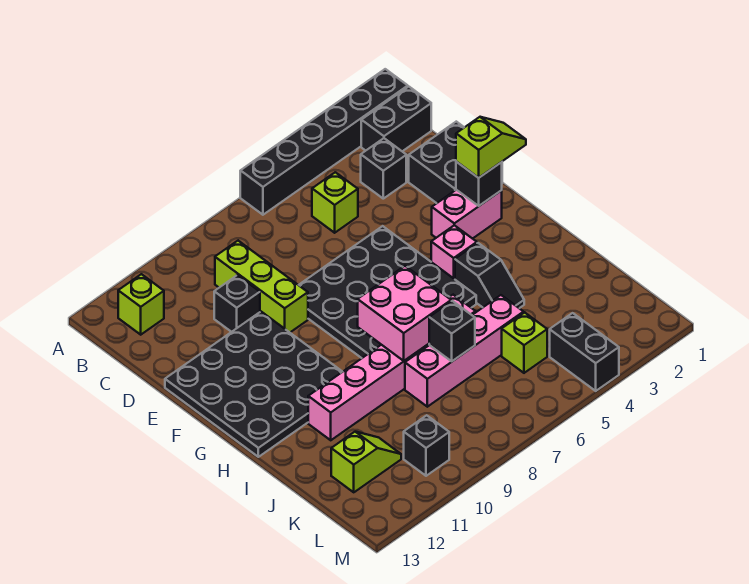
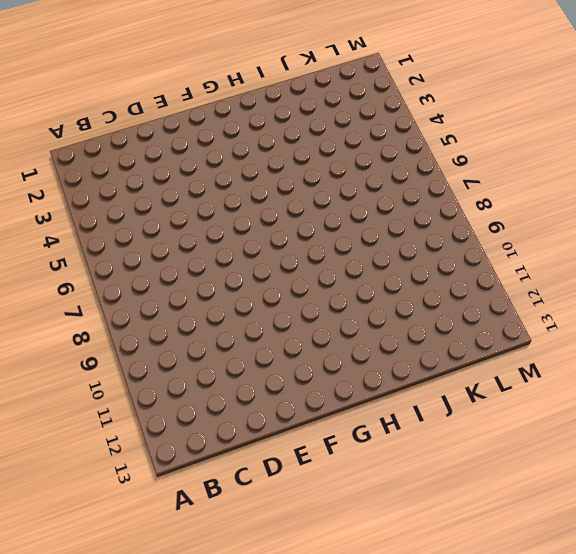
none -> black 1x6 brick [240,69,408,215]
none -> black 1x2 brick [361,87,431,151]
none -> lime 1x1 brick [118,274,164,335]

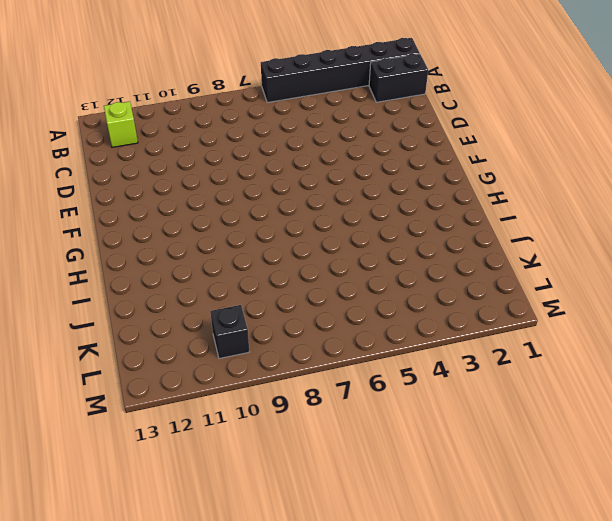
none -> black 1x1 brick [361,138,406,199]
none -> lime 1x1 brick [312,172,358,233]
none -> lime 1x3 brick [215,241,308,332]

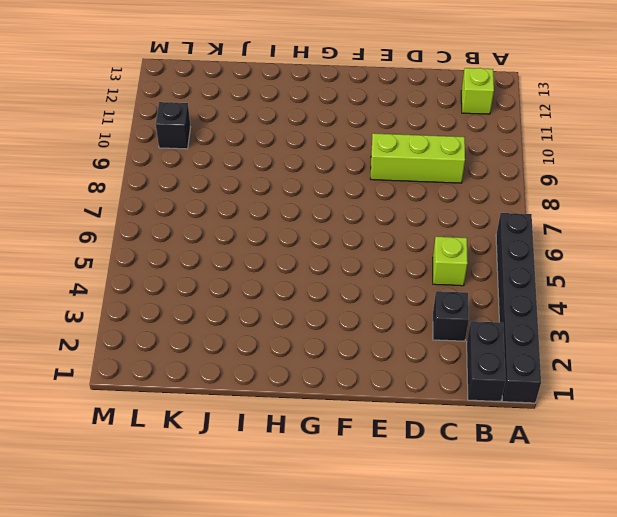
none -> black 2x2 brick [409,122,464,203]
none -> black 1x1 brick [214,275,260,332]
none -> black 4x4 plate [299,226,476,358]

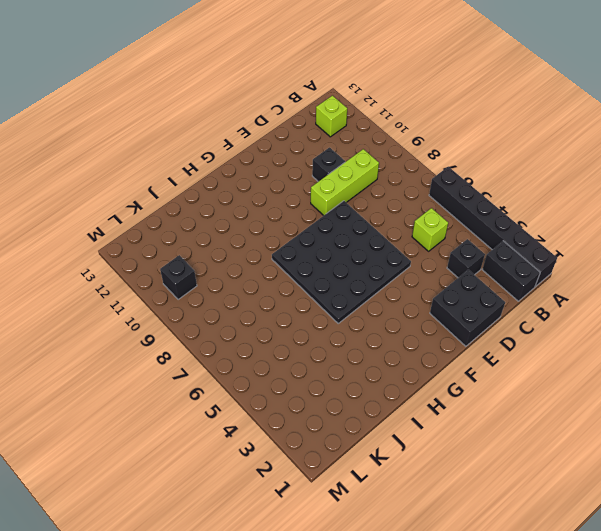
none -> black 4x4 plate [165,312,342,457]
none -> pink 1x2 brick [432,190,502,239]
none -> pink 1x1 brick [431,225,477,279]

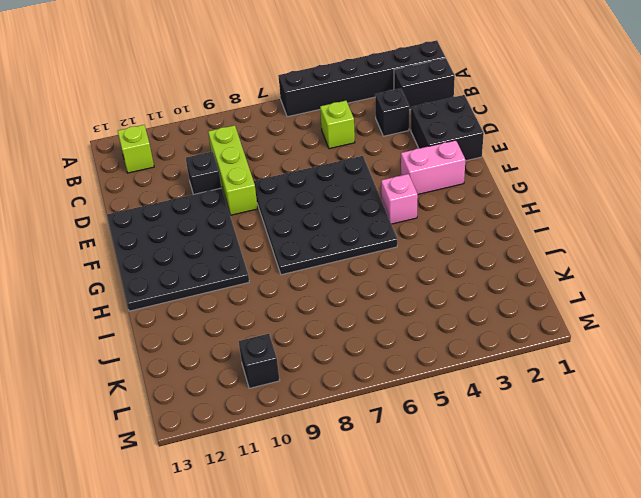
none -> black 1x2 slope [455,243,524,308]
none -> pink 1x6 brick [308,295,476,440]
none -> pink 1x4 brick [405,295,524,407]

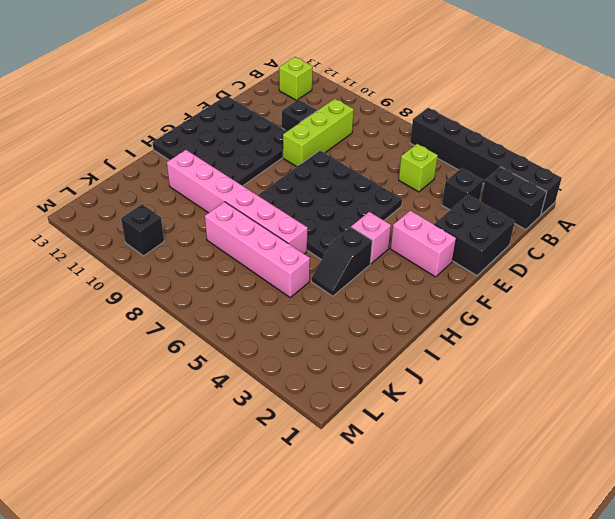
none -> lime 1x1 brick [502,313,547,373]
none -> lime 1x2 slope [331,432,401,492]
none -> black 1x2 brick [550,313,619,391]

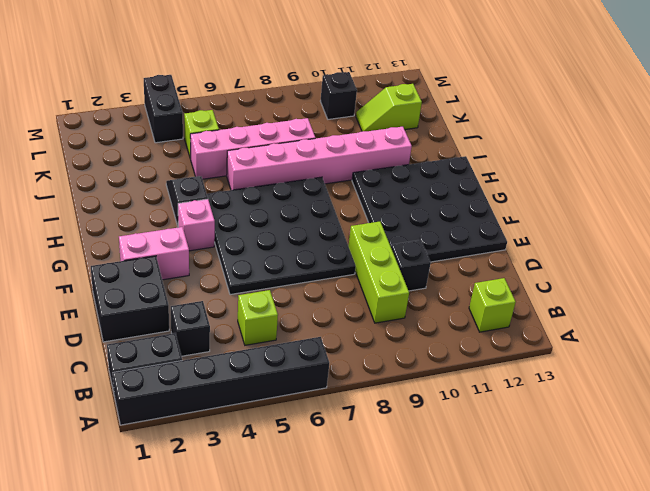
none -> black 1x1 brick [456,162,502,206]
none -> pink 2x2 brick [358,266,451,361]
none -> black 1x1 brick [429,301,475,361]

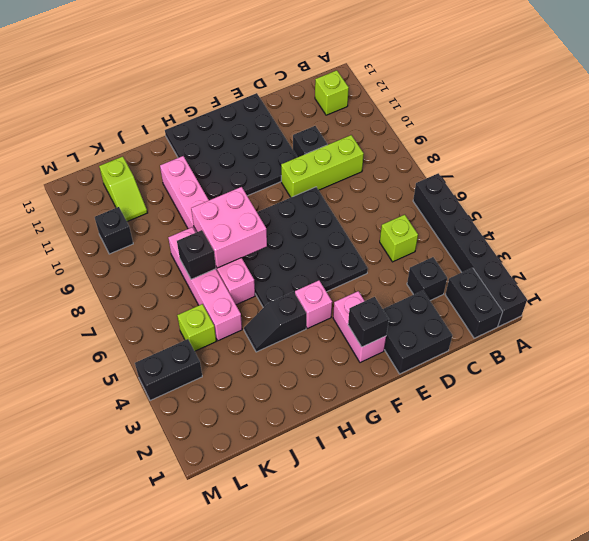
none -> lime 1x2 slope [456,117,526,178]

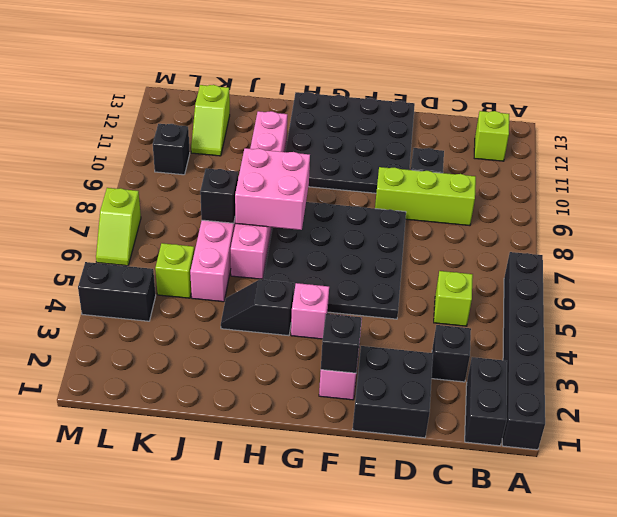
lime 1x2 slope [96,188,141,266] -> lime 1x2 slope moved to [456,117,526,178]

